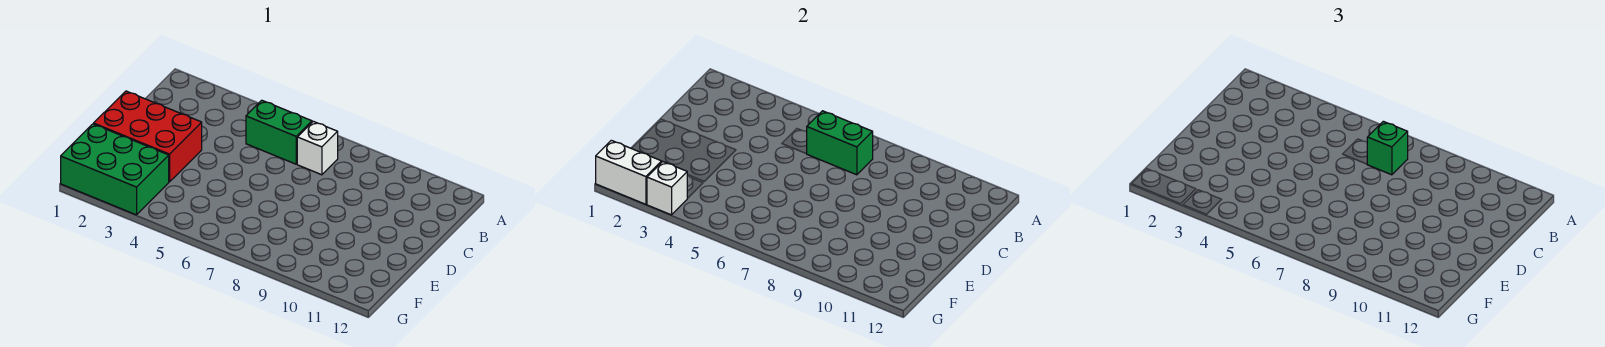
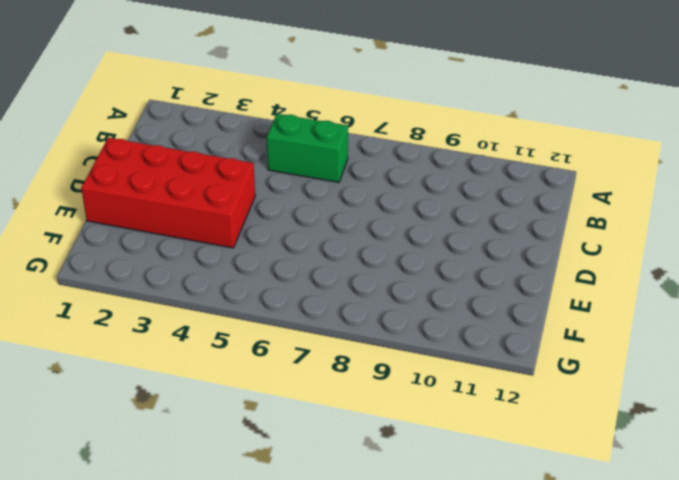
red 2x4 brick [81,138,255,248] -> red 2x3 brick [94,91,202,182]
none -> white 1x1 brick [297,121,338,175]
none -> green 2x3 brick [61,124,169,215]

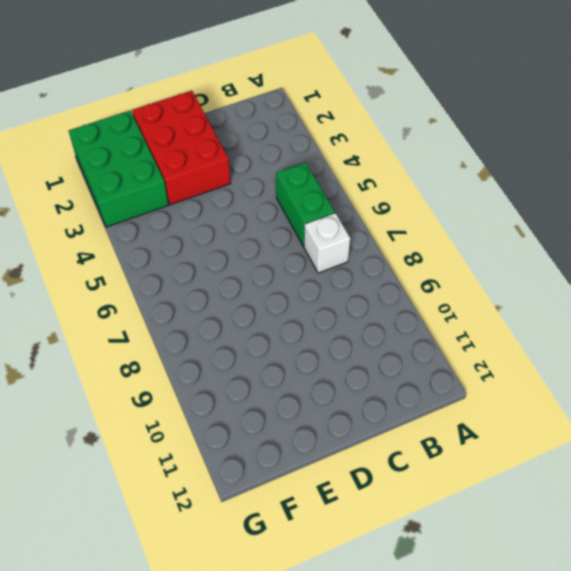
none -> green 1x2 brick [807,111,873,175]
none -> white 1x2 brick [596,140,662,204]

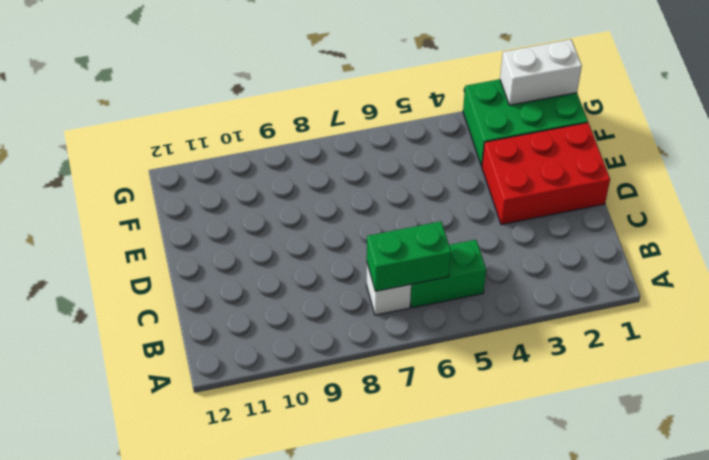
none -> white 1x1 brick [647,162,687,215]
none -> green 1x1 brick [1367,121,1408,175]

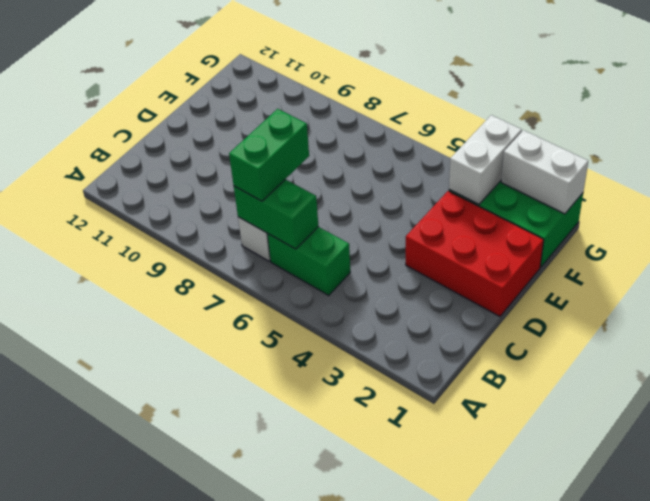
green 1x2 brick [229,109,309,201] -> green 1x1 brick [1367,121,1408,175]
white 1x2 brick [449,115,522,204] -> white 1x1 brick [647,162,687,215]

